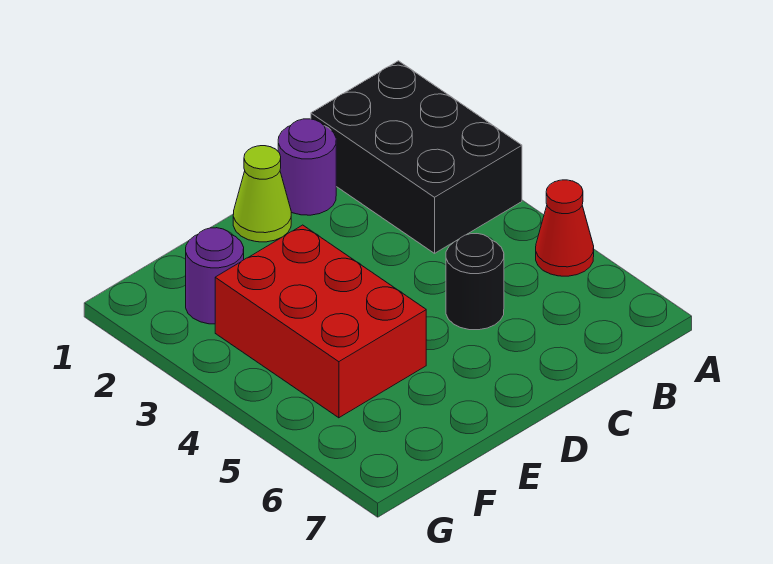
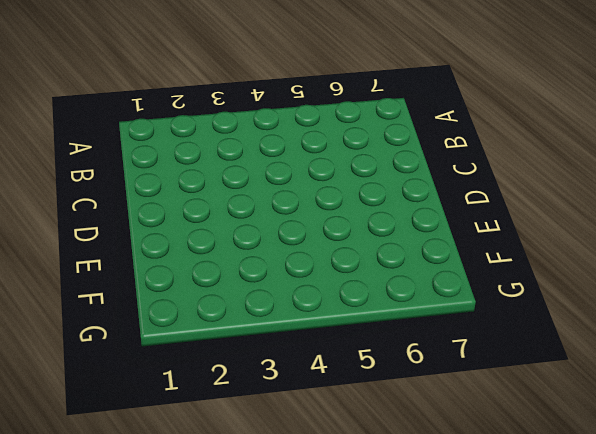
none -> black 2x3 brick [311,61,522,253]
none -> red 1x1 cone [536,180,594,276]

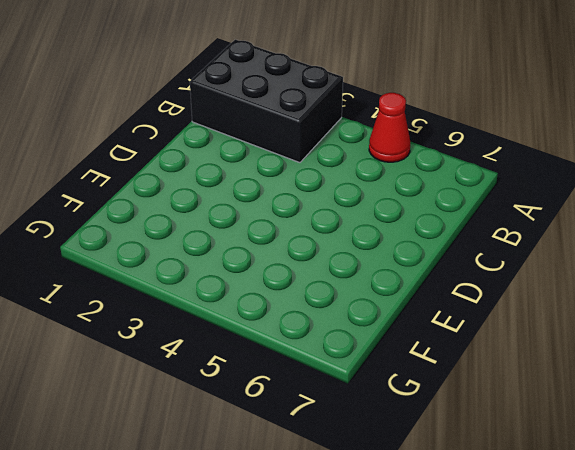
none -> purple 1x1 round brick [278,119,336,215]
none -> black 1x1 round brick [446,234,504,330]

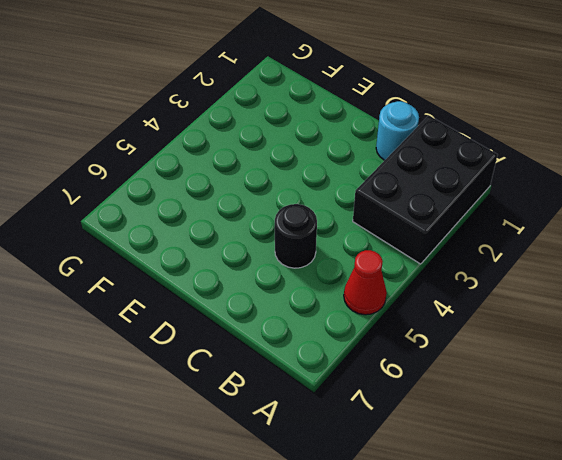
cyan 1x1 round brick [376,101,419,160] -> purple 1x1 round brick [278,119,336,215]
none -> lime 1x1 cone [233,146,291,242]
none -> red 2x3 brick [215,225,426,418]

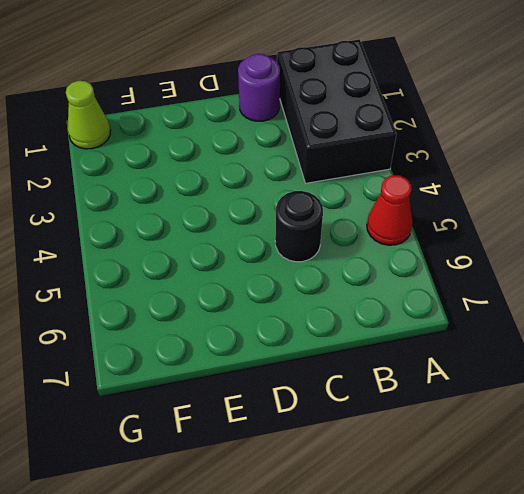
lime 1x1 cone [66,81,110,149] -> lime 1x1 cone moved to [233,146,291,242]
none -> red 2x3 brick [215,225,426,418]
none -> purple 1x1 round brick [186,228,244,324]

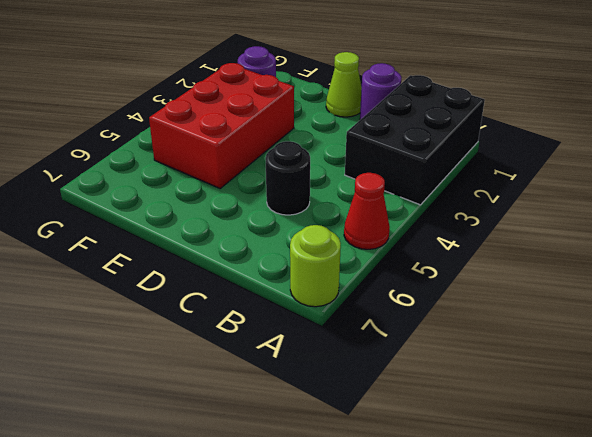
lime 1x1 round brick [290,225,341,307] -> none

